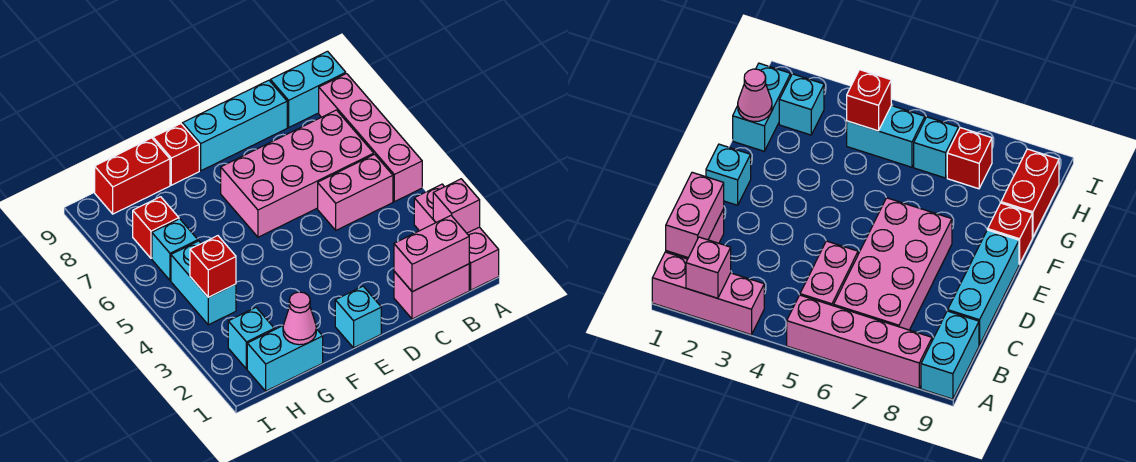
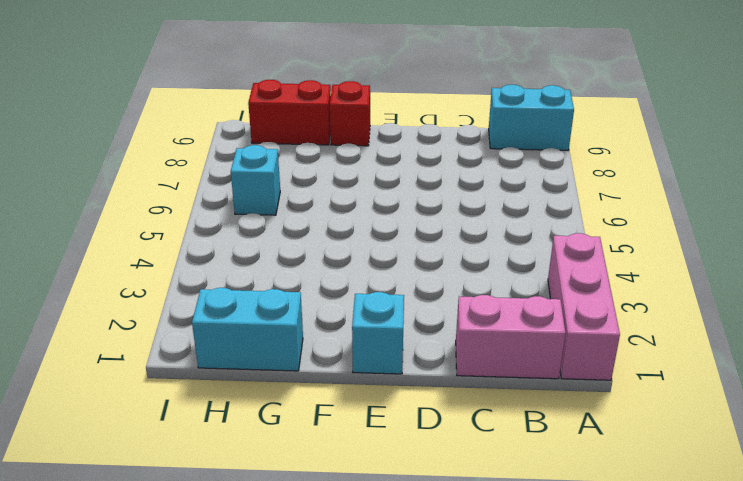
none -> pink 1x4 brick [319,74,422,202]
none -> pink 1x2 brick [318,154,393,230]
none -> pink 2x4 brick [221,110,374,237]

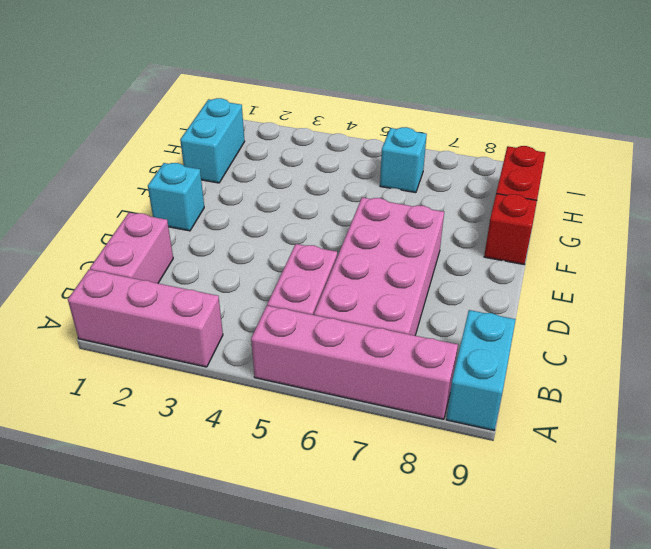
none -> cyan 1x3 brick [182,80,287,171]
none -> cyan 1x1 brick [228,308,274,369]
none -> cyan 1x2 brick [171,241,236,325]

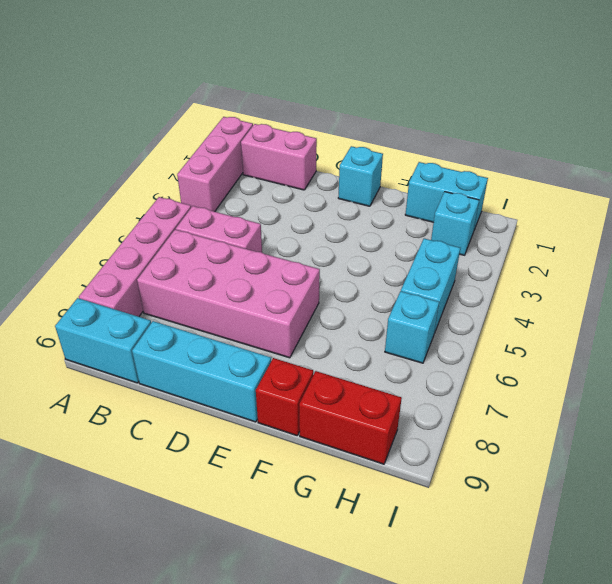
none -> red 1x1 brick [133,197,179,258]
none -> pink 1x1 brick [433,179,480,233]
none -> pink 1x2 brick [394,216,469,292]

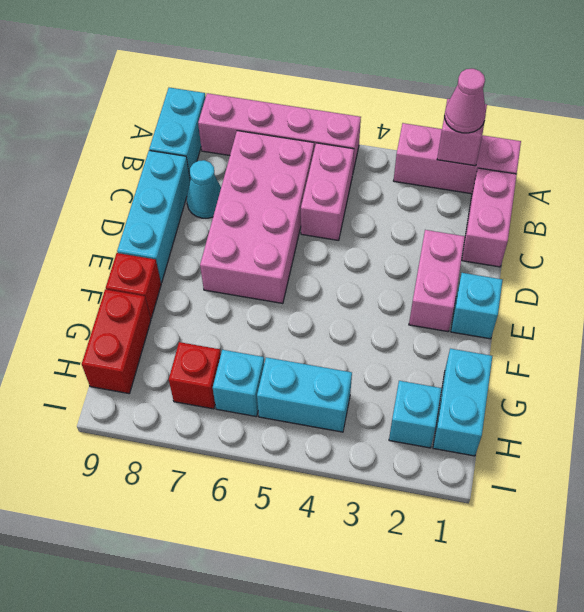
pink 1x1 cone [445,69,486,133] -> pink 1x1 cone moved to [283,292,316,345]
cyan 1x1 cone [187,160,221,218] -> none
pink 1x2 brick [409,230,465,332] -> pink 1x2 brick moved to [394,216,469,292]
none -> red 1x1 brick [190,236,236,297]

